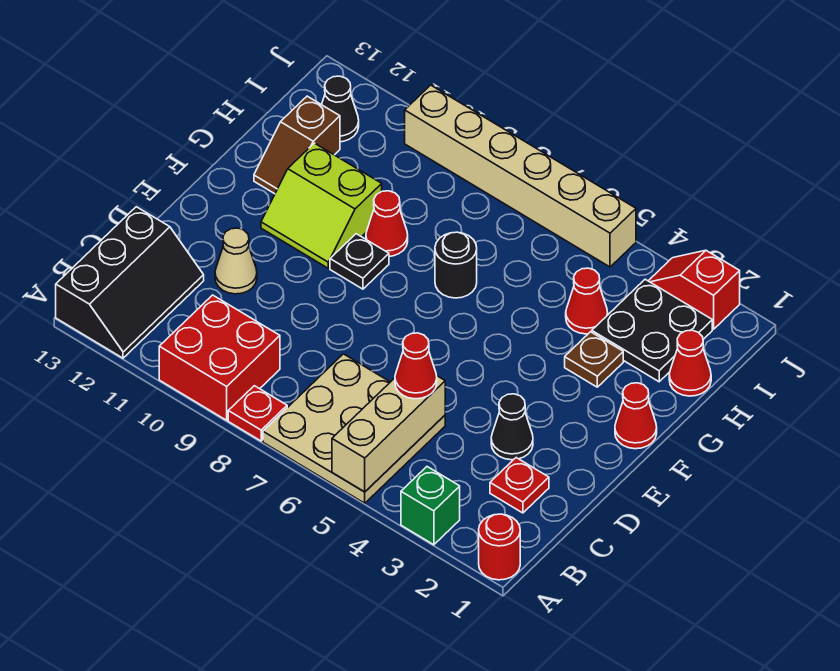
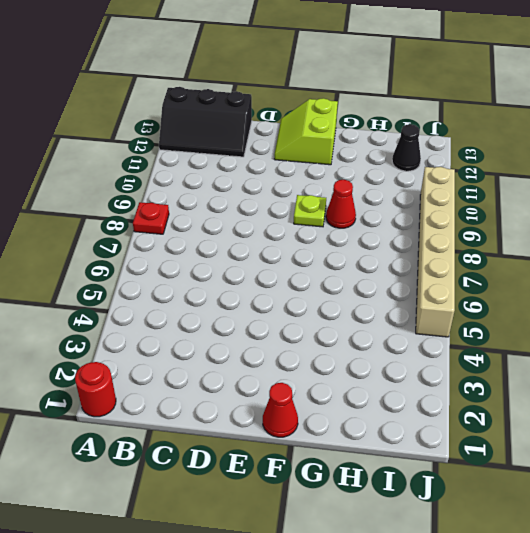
lime 2x2 slope [274,98,338,165] -> lime 2x2 slope moved to [261,143,382,268]
lime 1x1 plate [294,195,326,227] -> black 1x1 plate [330,234,389,289]
none -> green 1x1 brick [401,467,460,545]
none -> tan 3x3 plate [263,354,445,503]
none -> red 2x2 brick [159,295,280,420]

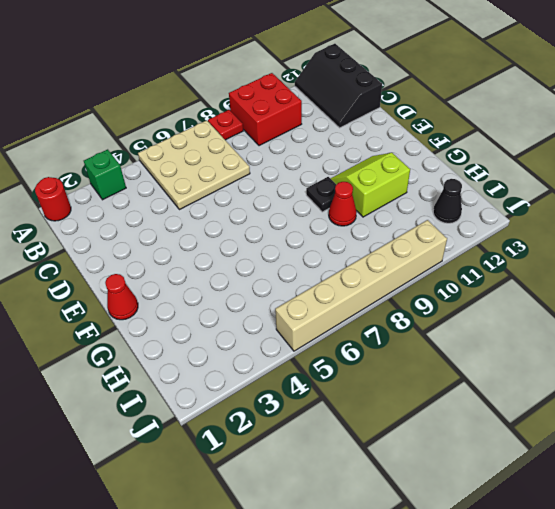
none -> red 1x1 plate [490,458,549,513]
none -> black 1x1 cone [491,394,533,460]
none -> tan 1x1 cone [215,228,257,294]

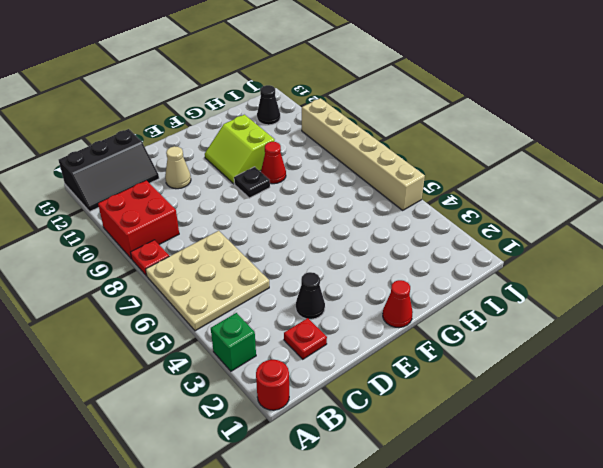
none -> brown 1x1 plate [565,332,623,387]
none -> black 1x1 round brick [435,232,477,298]
none -> brown 1x2 slope [254,96,340,194]

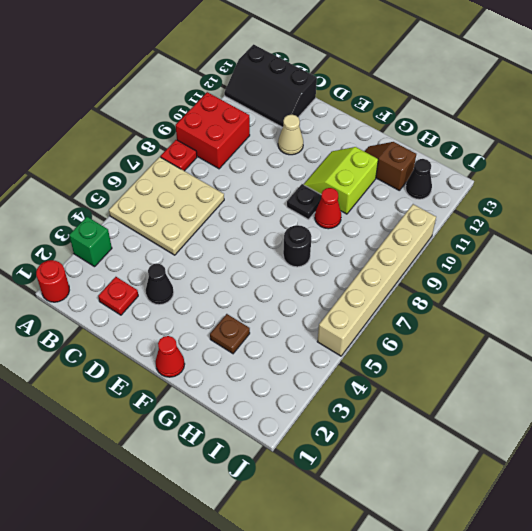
none -> red 1x1 cone [669,330,711,396]
none -> black 2x2 plate [592,279,712,382]
none -> red 1x1 cone [566,268,608,334]

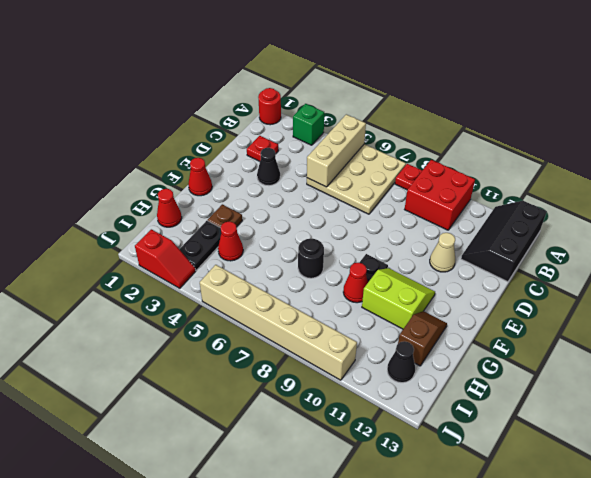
black 1x2 plate [179,221,221,270] -> black 2x2 plate [592,279,712,382]
none -> red 1x1 cone [395,333,437,399]

